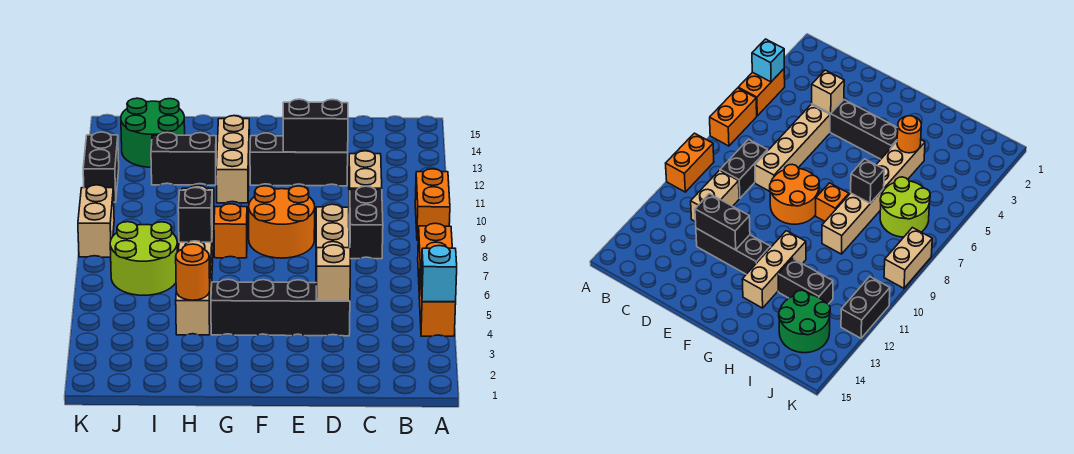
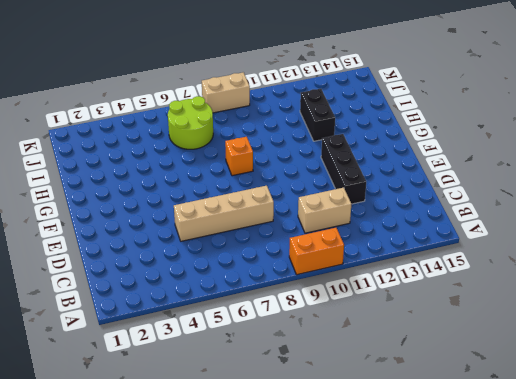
none -> orange 1x2 brick [419,264,456,336]
none -> orange 1x2 brick [418,223,452,295]
none -> black 1x2 brick [349,186,383,259]

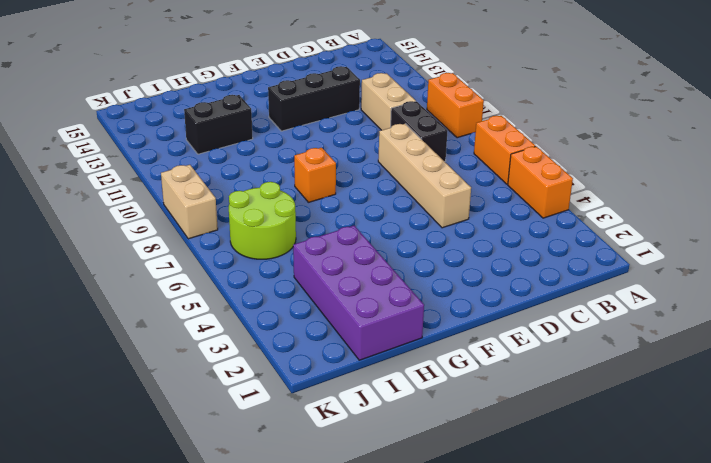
purple 2x4 brick [293,226,424,360] -> tan 1x6 brick [176,185,214,335]
none -> black 1x4 brick [211,279,350,336]
none -> orange 2x2 round brick [249,186,315,258]
none -> tan 1x3 brick [216,116,250,203]

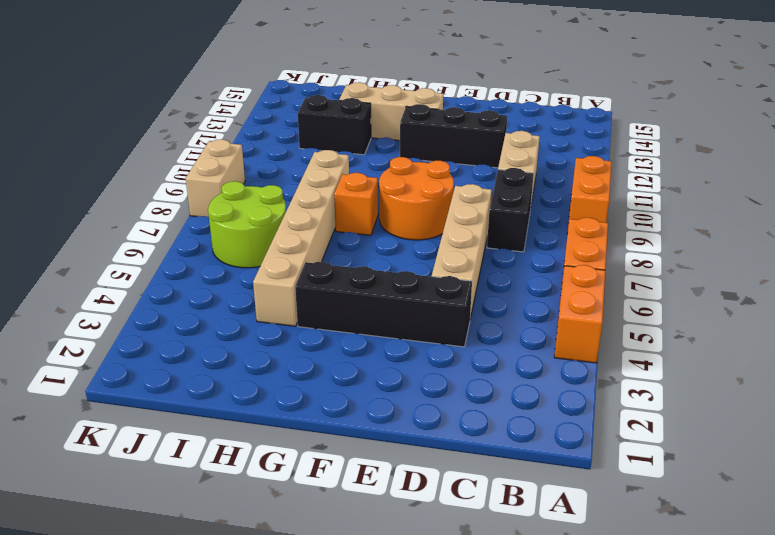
tan 1x3 brick [339,82,443,141] -> tan 1x3 brick turned to [216,116,250,203]
none -> green 2x2 round brick [121,98,185,167]
none -> black 1x2 brick [83,132,119,202]
none -> cyan 1x1 brick [421,246,457,302]

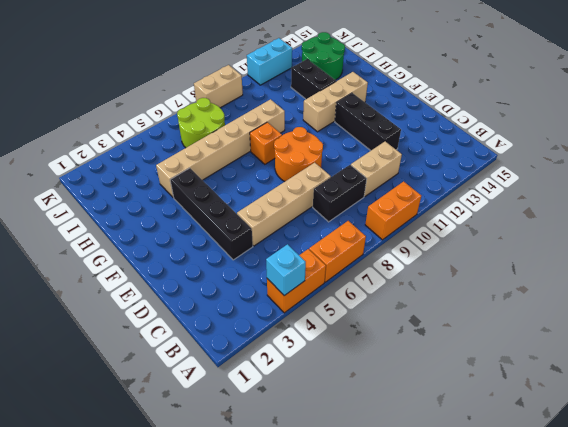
cyan 1x2 brick [247,38,292,85] -> black 1x2 brick [83,132,119,202]
none -> tan 1x1 brick [316,245,350,301]
none -> black 1x2 brick [283,99,348,152]
none -> orange 1x1 round brick [176,244,210,300]

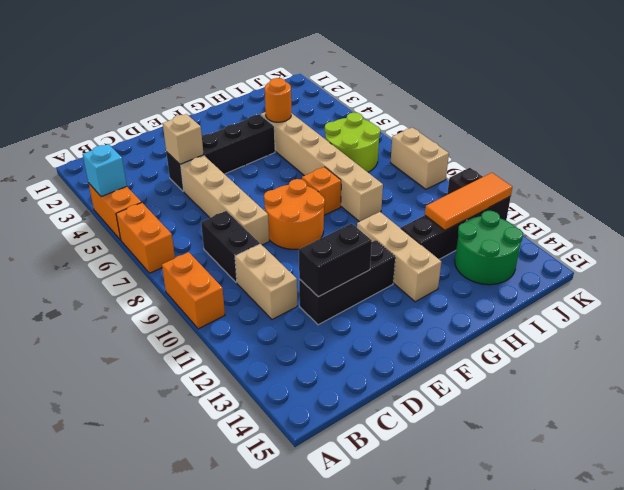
orange 1x3 tile [425,173,512,230] -> none
none -> black 1x1 brick [178,188,212,242]

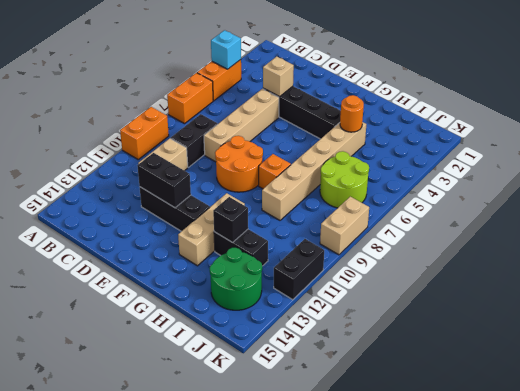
black 1x1 brick [213,197,248,243] -> black 1x1 brick moved to [178,188,212,242]

